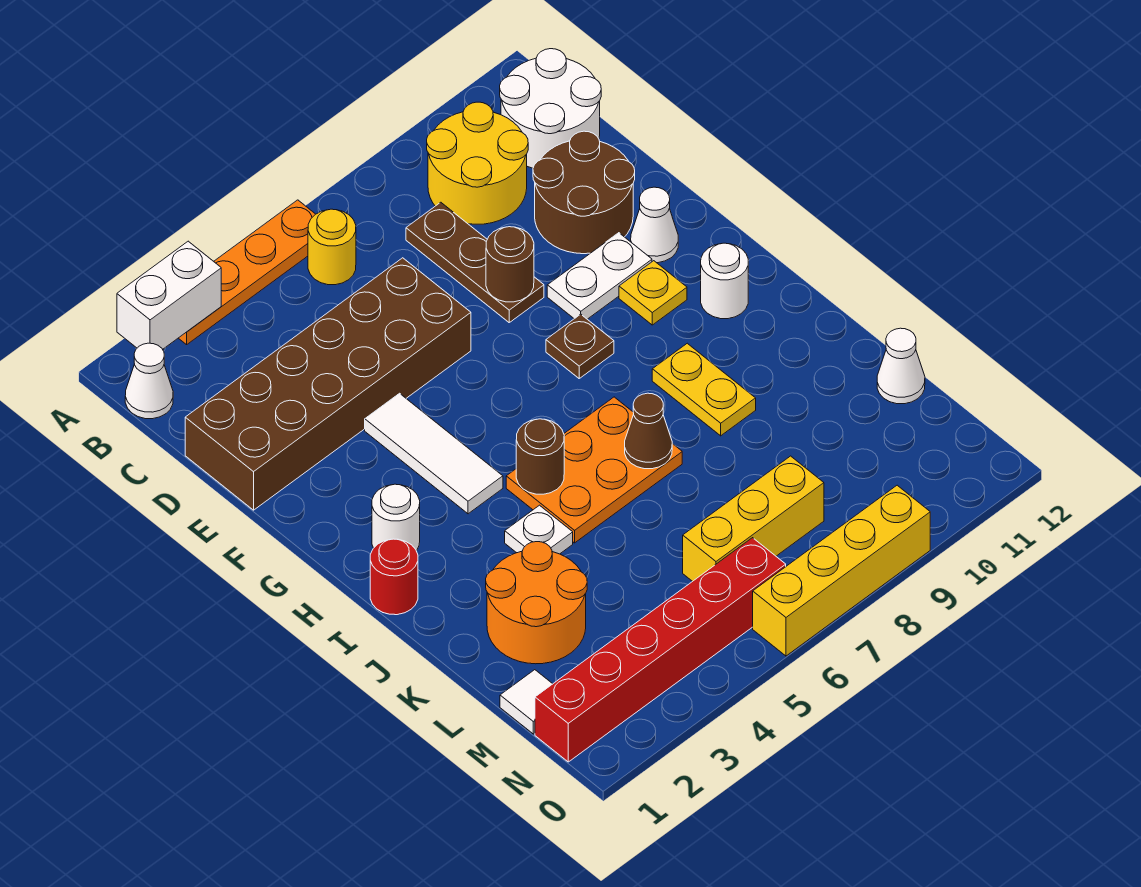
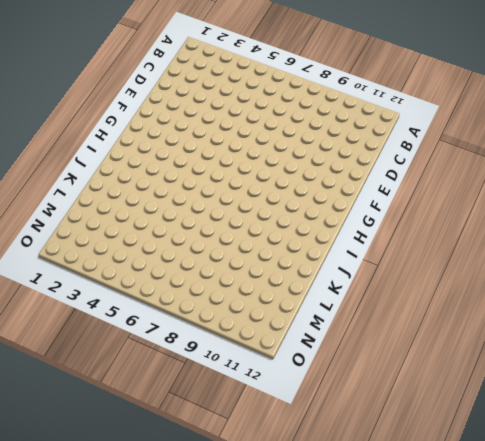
none -> orange 1x4 plate [179,200,315,345]
none -> white 1x1 cone [125,343,173,419]
none -> yellow 1x1 round brick [308,209,356,285]

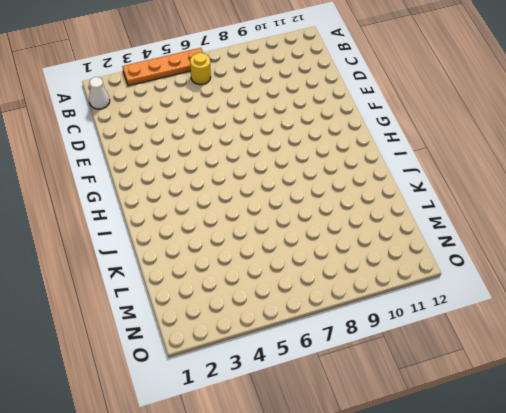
none -> yellow 2x2 round brick [427,102,528,224]
none -> white 2x2 round brick [500,49,601,168]
none -> brown 1x3 plate [406,202,544,322]

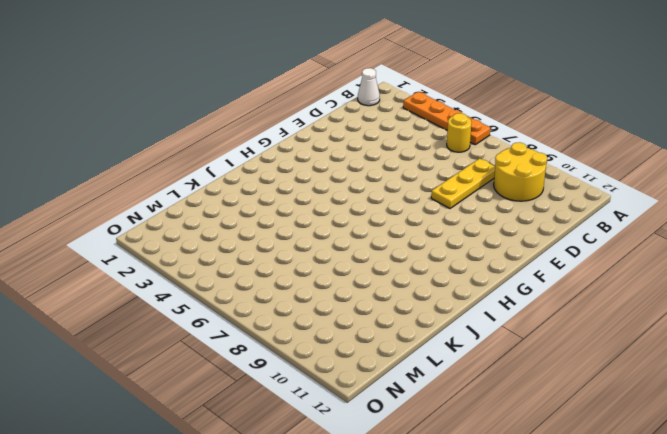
yellow 1x3 plate [431,158,495,209] -> brown 1x3 plate [406,202,544,322]
none -> white 2x2 round brick [500,49,601,168]
none -> brown 2x6 brick [185,258,471,510]
none -> brown 2x2 round brick [533,131,635,254]

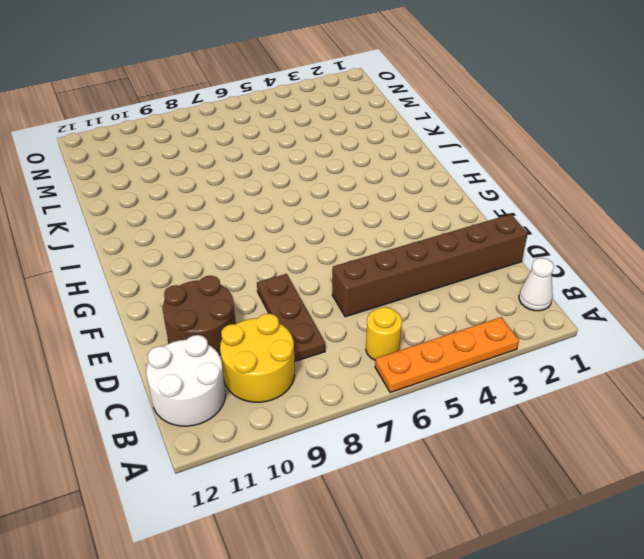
brown 1x6 brick [332,214,528,317] -> brown 2x6 brick [185,258,471,510]
none -> white 1x3 tile [365,393,503,514]
none -> white 1x2 plate [547,233,652,319]
none -> white 1x1 cone [631,187,678,263]

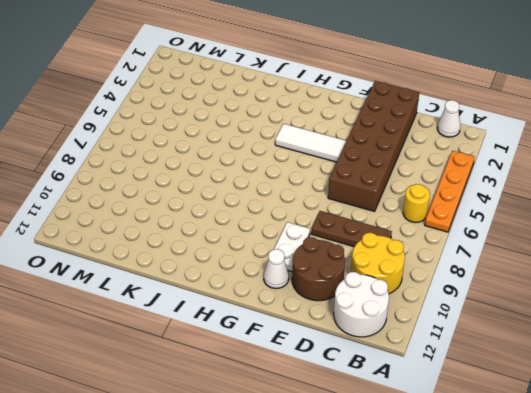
none -> brown 1x1 plate [546,314,614,378]
none -> yellow 1x1 plate [619,261,687,325]
none -> white 1x1 round brick [372,484,420,551]

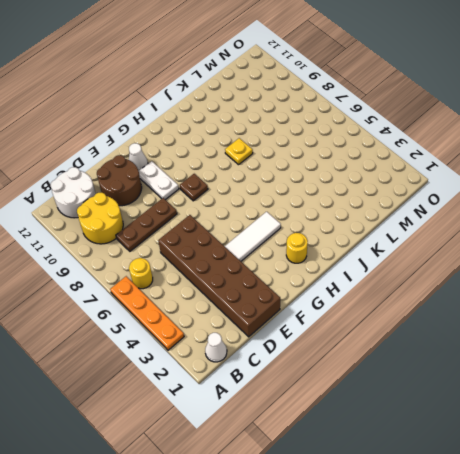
yellow 1x1 round brick [286,233,308,263] -> white 1x1 round brick [372,484,420,551]
yellow 1x1 plate [225,138,253,165] -> yellow 1x1 plate moved to [619,261,687,325]
none -> white 1x1 round brick [701,243,748,319]
none -> red 1x1 round brick [370,539,418,615]
none -> orange 2x3 plate [506,397,682,543]

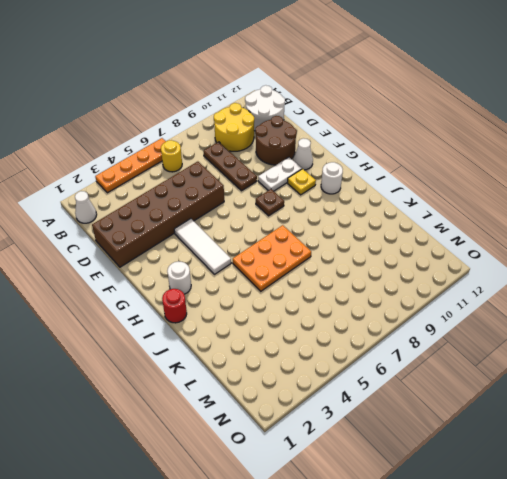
none -> yellow 1x2 plate [652,343,756,436]
none -> white 1x1 plate [505,505,573,554]
none -> orange 2x2 round brick [486,542,587,664]

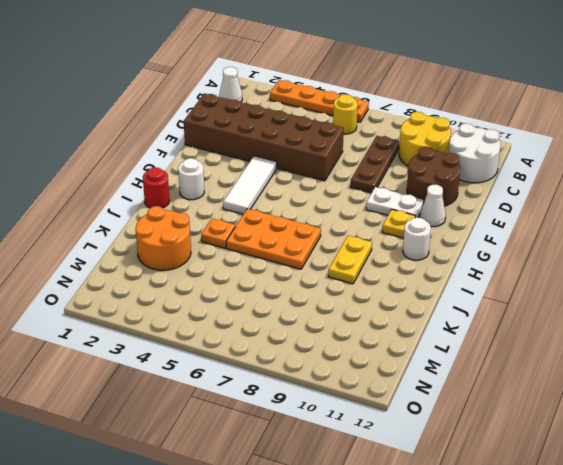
orange 1x1 plate [201,218,235,248] -> white 1x1 plate [505,505,573,554]
none -> brown 1x1 plate [546,314,614,378]
none -> white 1x1 cone [877,328,925,404]
none -> white 1x1 tile [500,670,552,734]

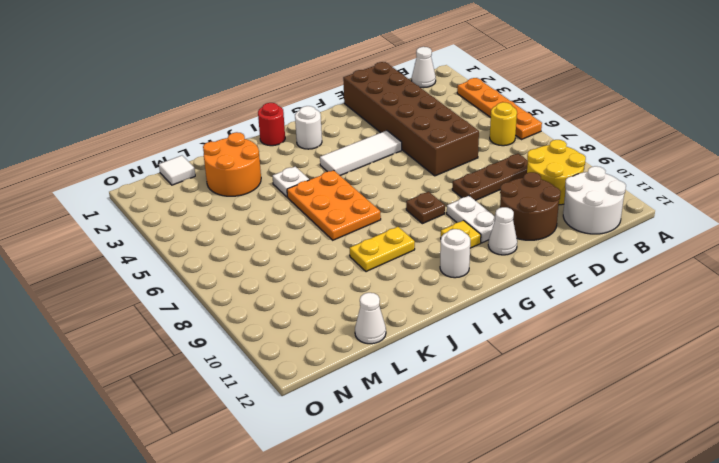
none -> yellow 1x3 brick [683,456,824,581]
none -> red 1x6 brick [535,538,786,762]
none -> yellow 1x4 brick [753,485,930,656]

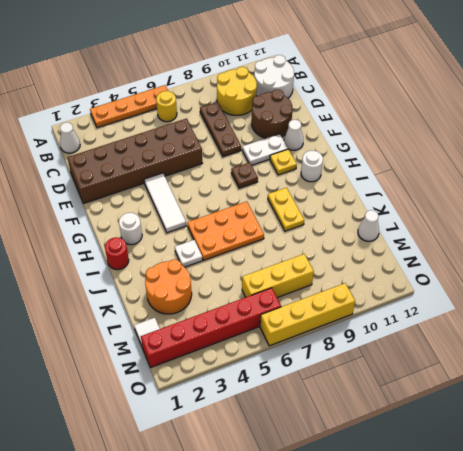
none -> white 1x2 brick [117,241,221,349]
none -> brown 1x1 round brick [486,227,534,302]
none -> brown 1x1 round brick [516,419,564,494]

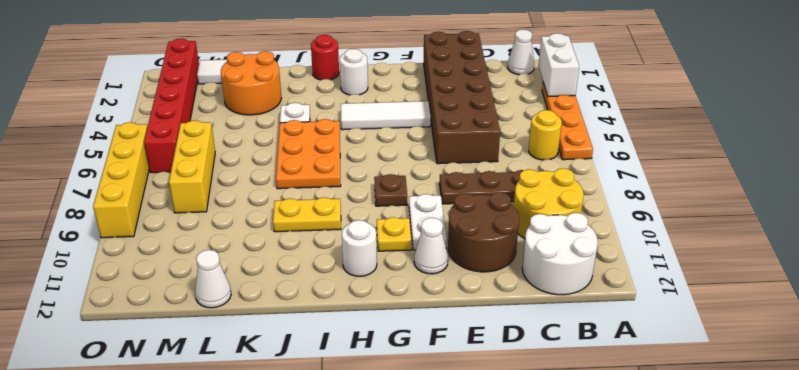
none -> brown 1x1 round brick [486,227,534,302]
none -> brown 1x1 round brick [516,419,564,494]
none -> brown 1x1 cone [625,393,672,469]

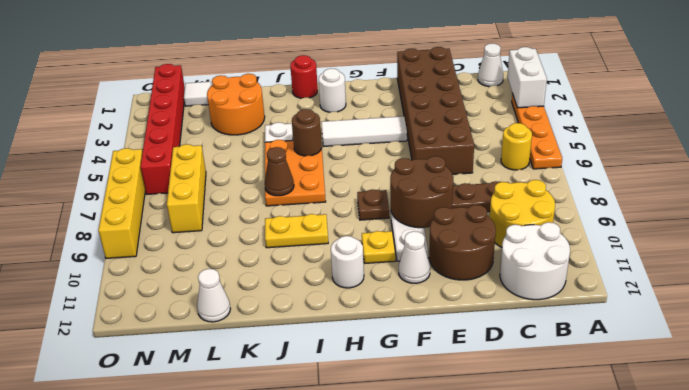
brown 2x2 round brick [390,156,453,228] -> brown 1x1 round brick [486,227,534,302]

